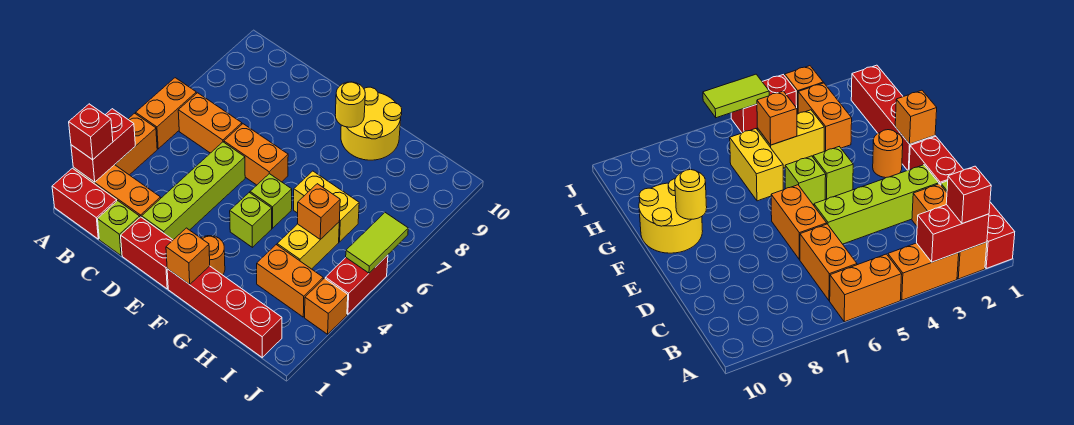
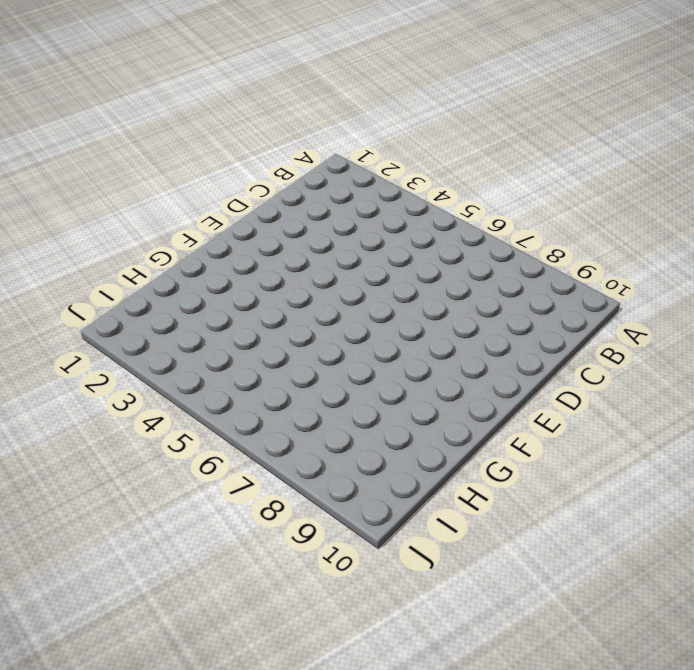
none -> red 1x2 brick [52,168,117,239]
none -> orange 1x3 brick [73,165,161,217]
none -> orange 1x2 brick [115,113,157,175]

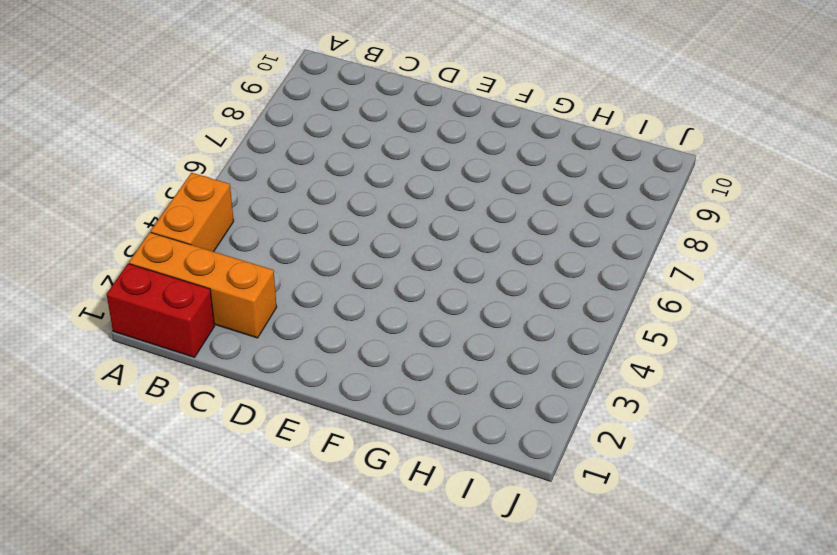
none -> orange 1x2 brick [136,78,196,149]
none -> orange 1x2 brick [178,93,242,153]
none -> lime 1x1 brick [98,201,140,256]

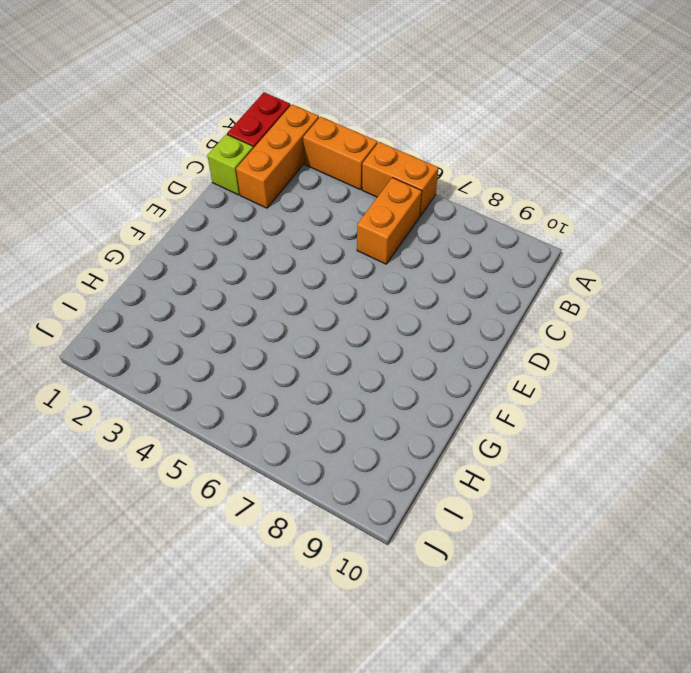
none -> red 1x2 brick [121,217,173,289]
none -> lime 1x4 brick [142,142,245,240]
none -> orange 1x2 brick [224,124,288,185]

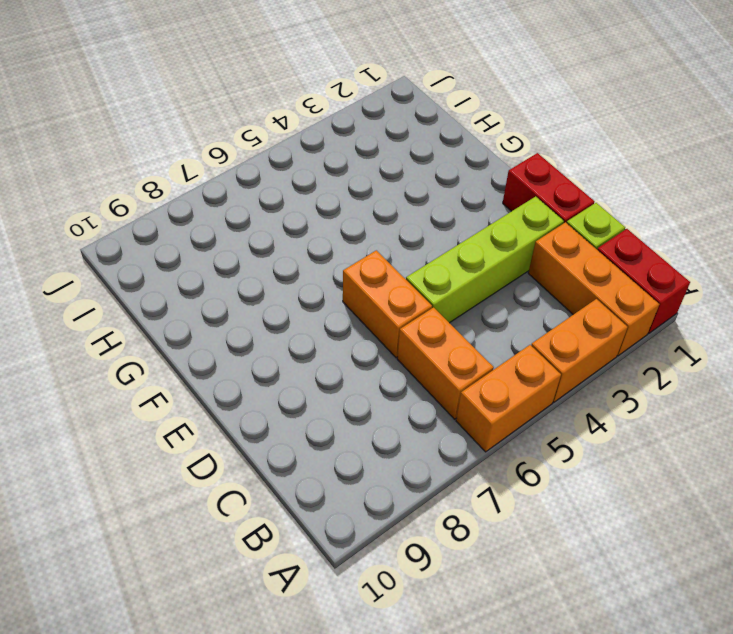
none -> red 1x4 brick [167,266,282,357]
none -> orange 1x1 round brick [201,236,225,275]
none -> lime 1x1 brick [230,193,272,247]

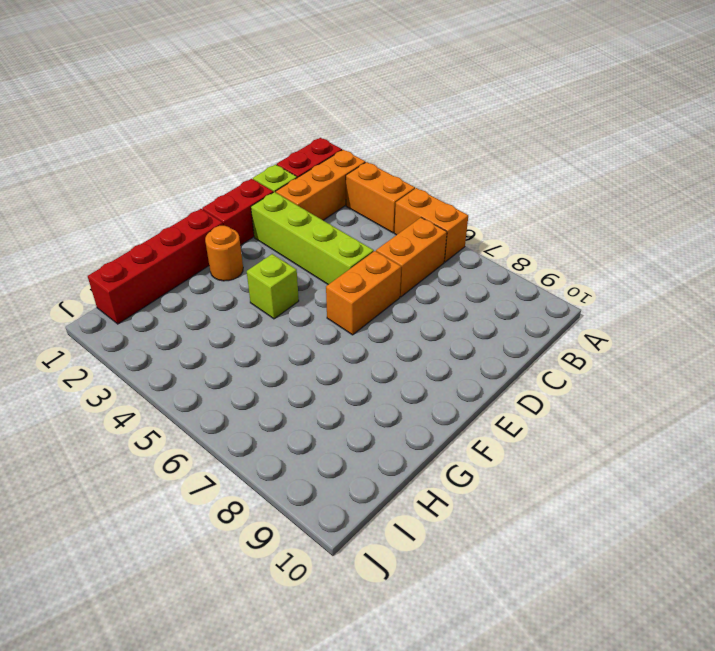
none -> lime 1x1 brick [250,174,292,228]
none -> yellow 2x2 round brick [341,87,402,160]
none -> yellow 1x2 brick [294,171,359,242]

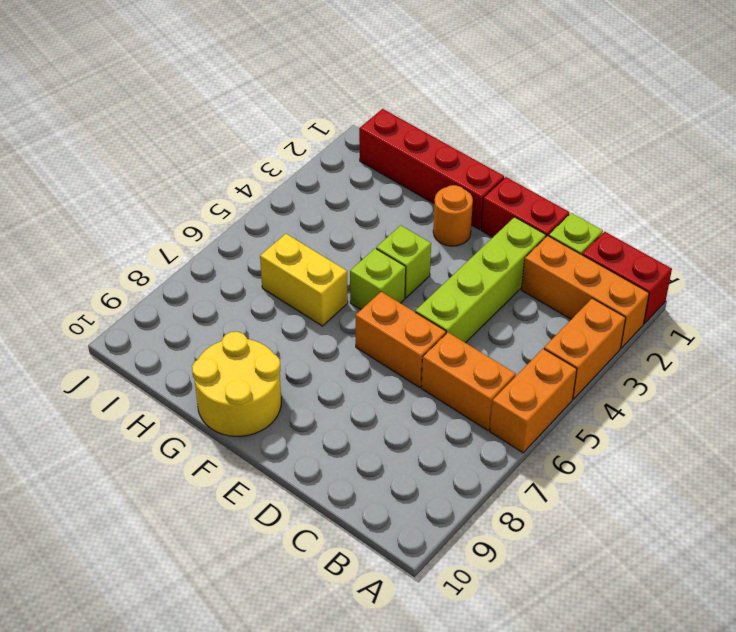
none -> orange 1x2 brick [257,245,323,317]
none -> yellow 1x2 brick [277,222,339,269]
none -> orange 1x1 brick [305,278,348,334]

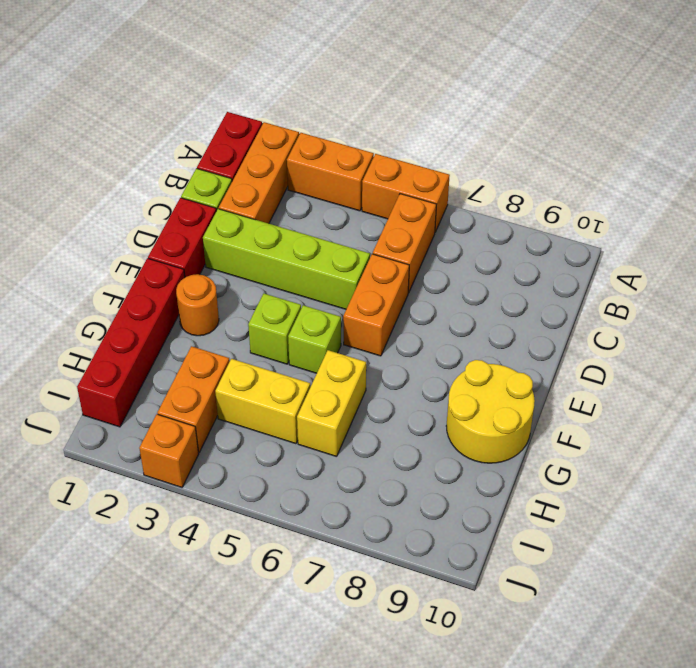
none -> red 1x2 brick [325,255,388,314]
none -> red 1x2 brick [71,109,135,182]
none -> orange 1x1 brick [166,228,210,284]

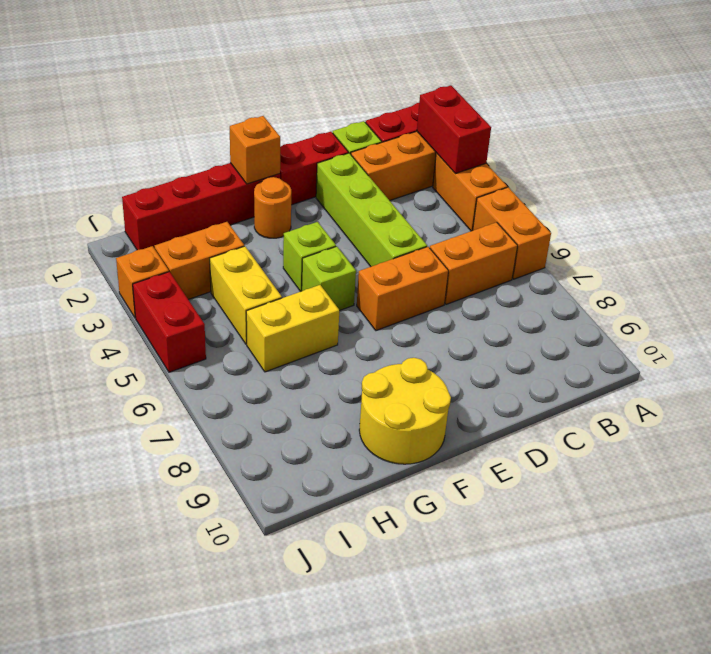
none -> yellow 1x1 round brick [335,82,365,127]
none -> orange 1x1 brick [297,184,340,240]
none -> lime 1x2 tile [346,213,408,273]

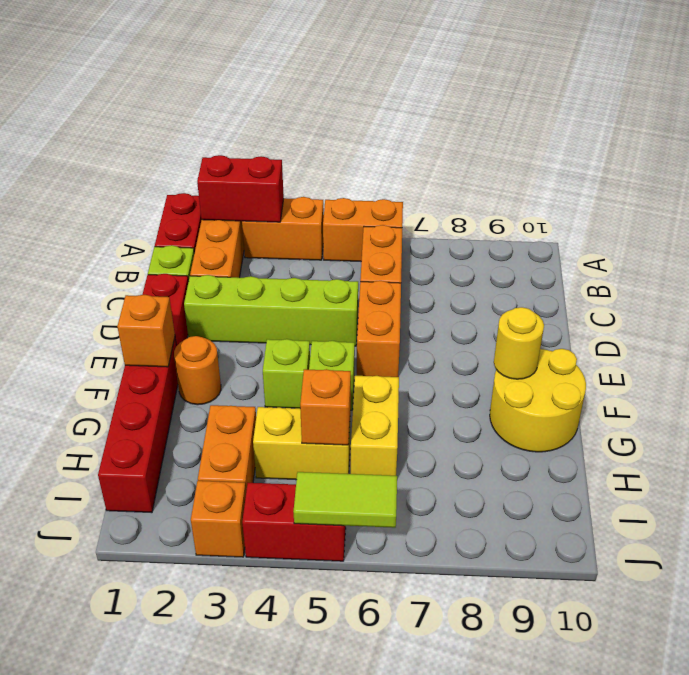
none -> red 1x1 brick [69,104,113,160]

